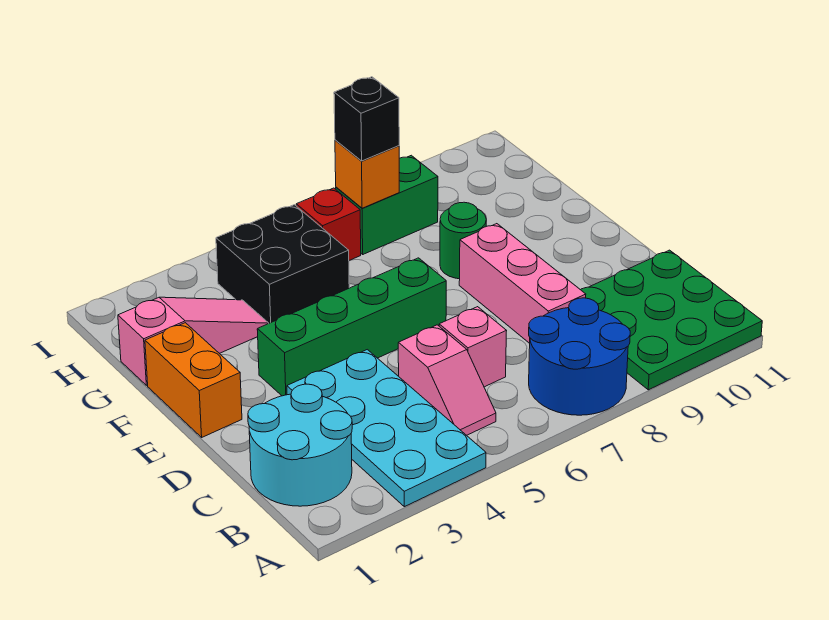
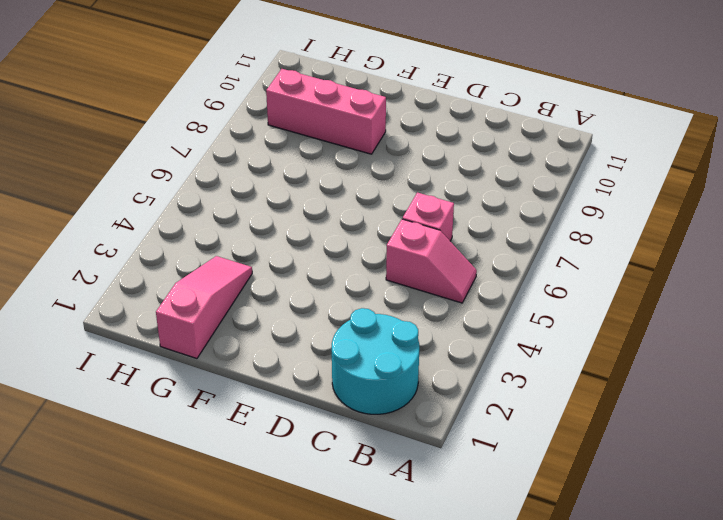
pink 1x3 brick [266,69,386,154] -> pink 1x3 brick moved to [459,224,586,343]
none -> cyan 2x4 plate [287,350,486,507]
none -> blue 2x2 round brick [529,298,630,415]
none -> green 3x3 plate [581,250,762,390]

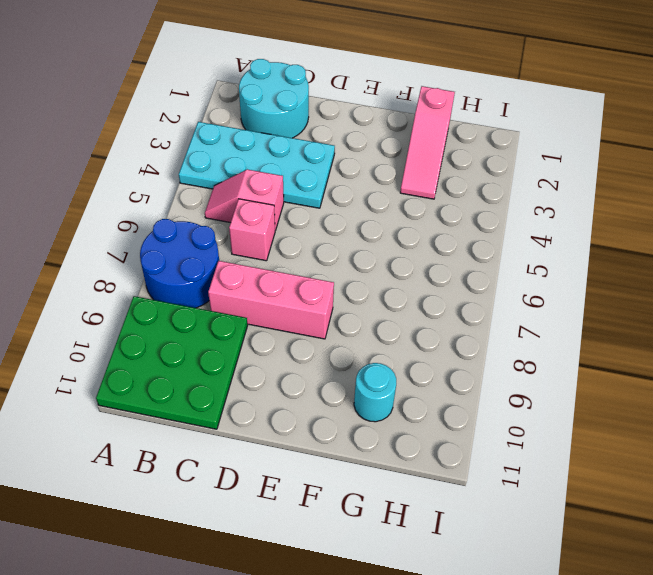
cyan 1x1 round brick [354,363,396,422] -> none
none -> orange 1x2 brick [145,323,242,437]
none -> green 1x4 brick [257,258,446,396]
none -> green 1x1 round brick [440,202,486,279]

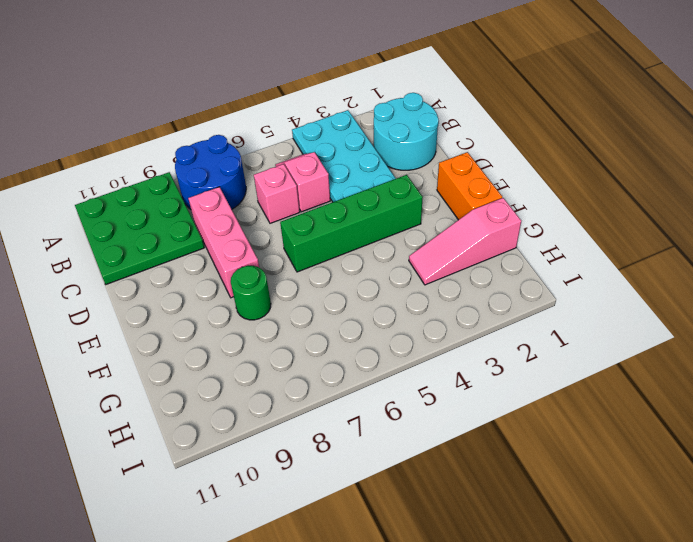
none -> black 2x2 brick [216,205,349,323]
none -> red 1x1 brick [296,188,361,260]
none -> green 1x2 brick [336,155,438,254]

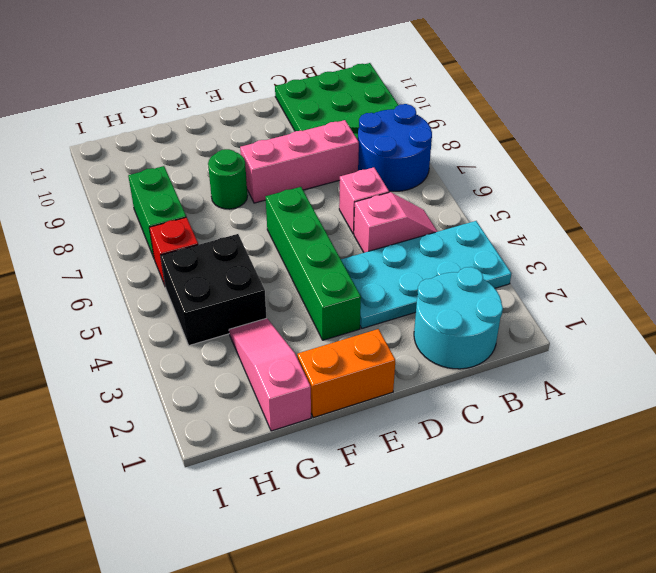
none -> orange 1x1 brick [335,140,399,208]
none -> black 1x1 brick [334,77,399,161]

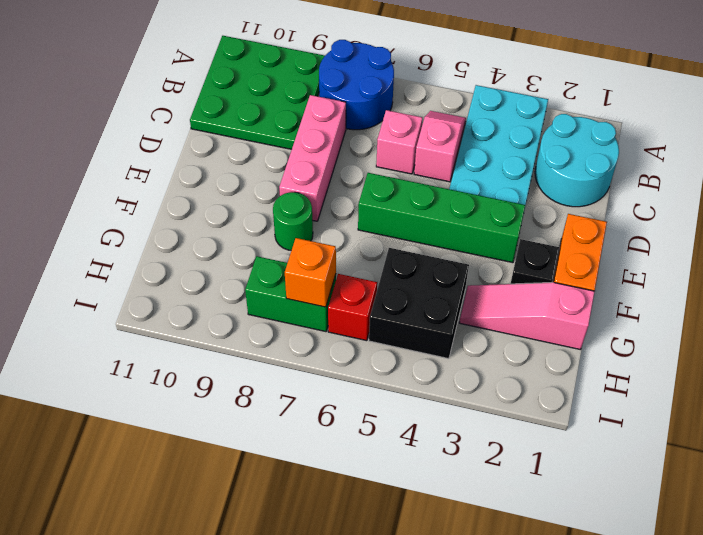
black 1x1 brick [511,239,559,284] -> black 1x1 brick moved to [334,77,399,161]

